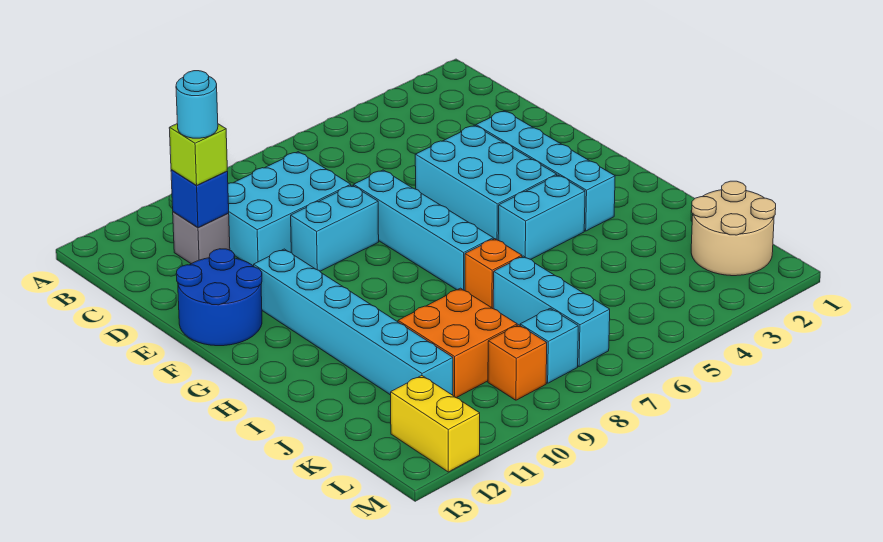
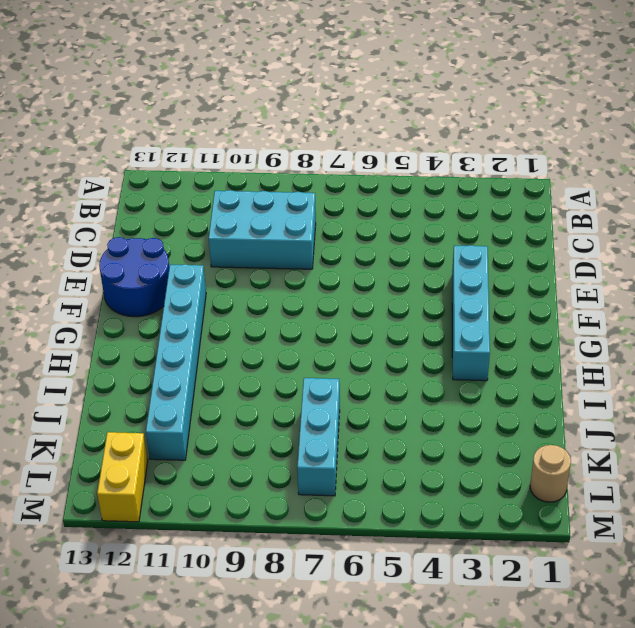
tan 1x1 round brick [530,445,571,502] -> tan 2x2 round brick [691,181,776,276]
none -> grey 1x1 brick [173,212,230,264]
none -> cyan 2x3 brick [415,125,557,240]
none -> cyan 1x4 brick [354,170,493,291]

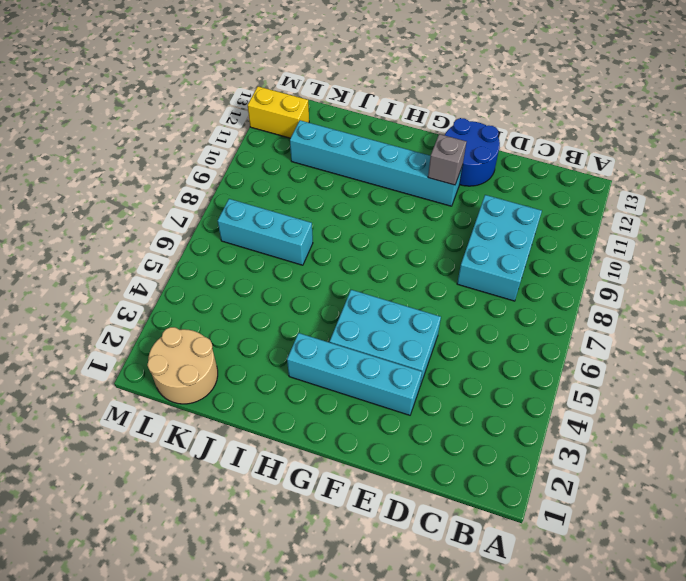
grey 1x1 brick [428,134,466,185] -> grey 1x1 brick moved to [173,212,230,264]
none -> cyan 1x4 brick [354,170,493,291]
none -> cyan 1x2 brick [291,185,379,271]
none -> cyan 1x2 brick [498,175,585,259]

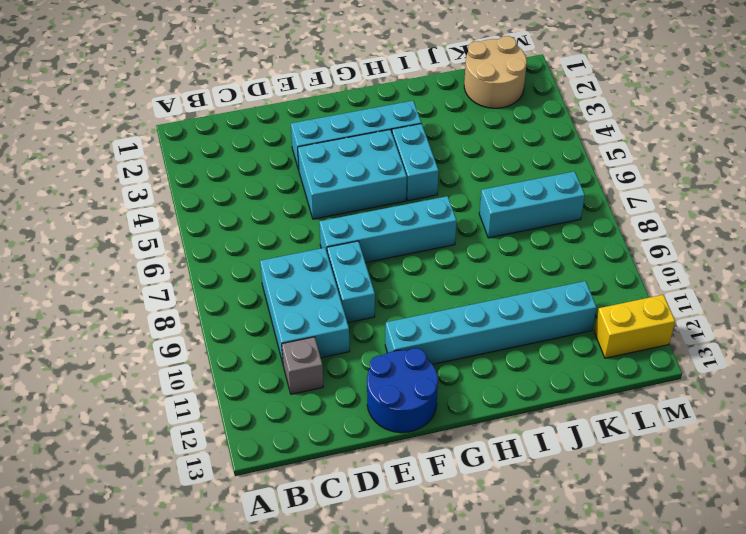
none -> orange 1x1 brick [465,239,522,308]
none -> orange 2x2 brick [398,288,517,398]
none -> cyan 1x1 brick [520,308,578,383]

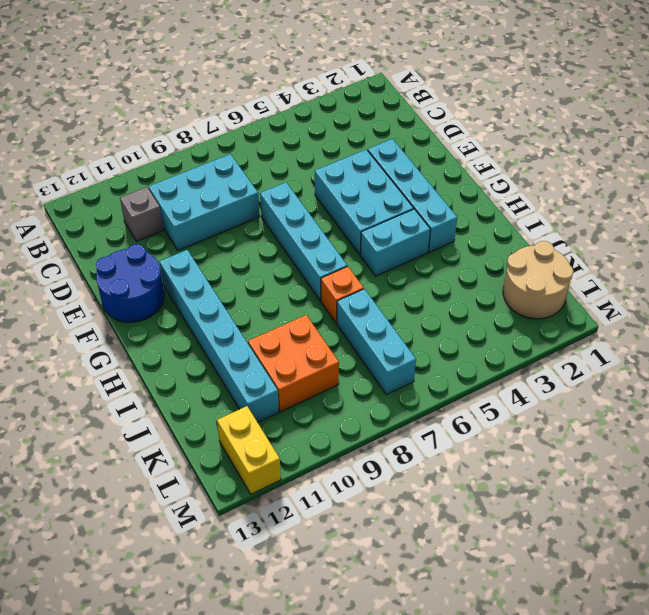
none -> cyan 1x2 brick [291,185,379,271]
none -> cyan 1x1 brick [520,308,578,383]
none -> orange 1x1 brick [488,325,547,400]

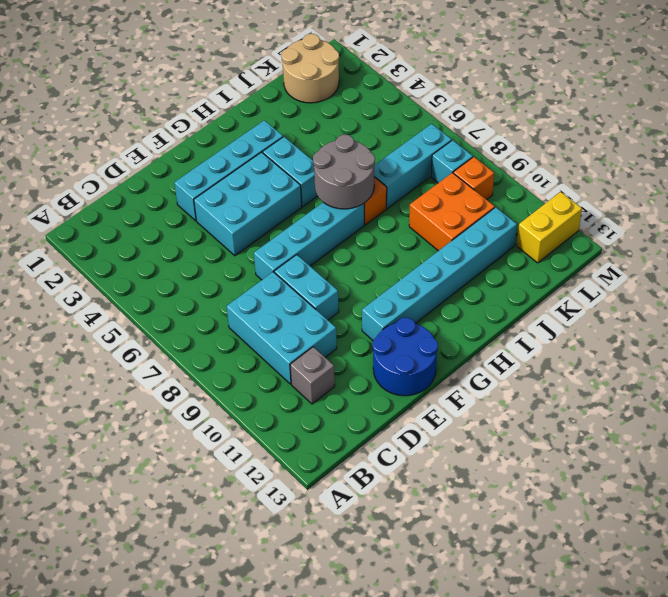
grey 2x2 round brick [313,135,375,209] -> none
none -> blue 1x1 brick [171,170,229,228]
none -> lime 1x1 brick [169,124,227,186]
none -> cyan 1x1 round brick [176,71,218,138]

